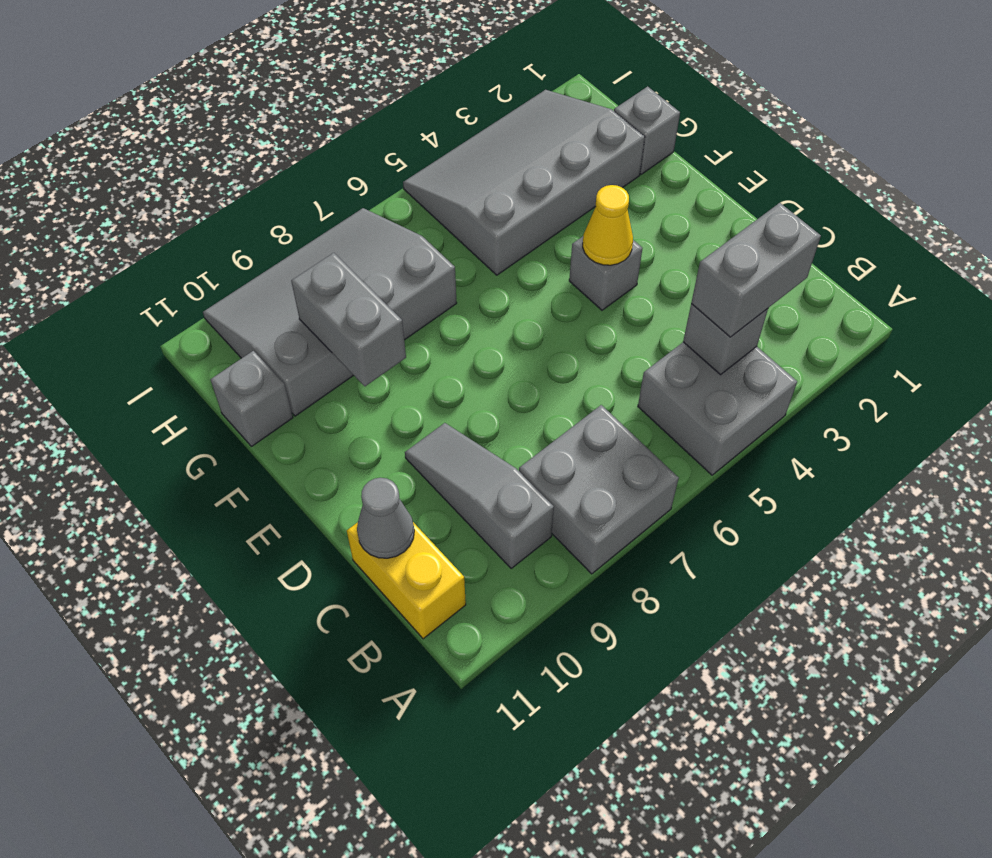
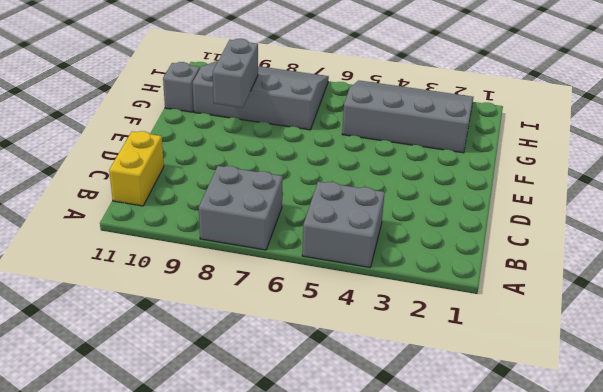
none -> grey 1x3 slope [405,423,554,568]
none -> grey 1x1 brick [569,237,642,310]
none -> grey 1x1 brick [614,86,680,174]

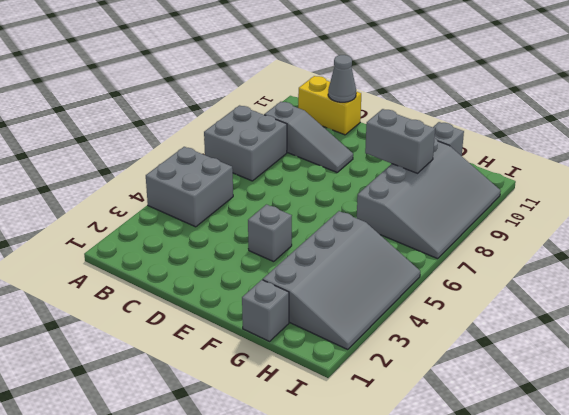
none -> grey 1x1 brick [683,304,768,375]
none -> yellow 1x1 cone [583,185,633,265]
none -> grey 1x2 brick [691,203,821,337]

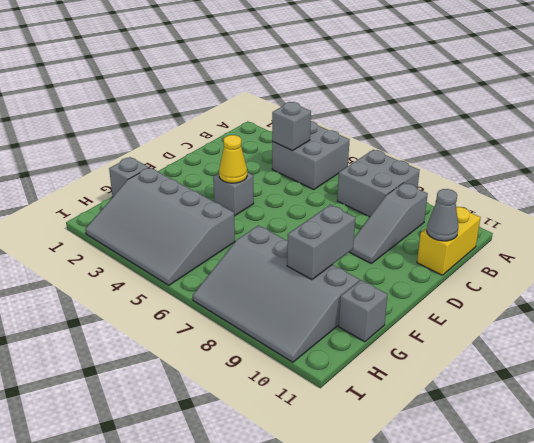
none -> grey 1x2 brick [691,203,821,337]

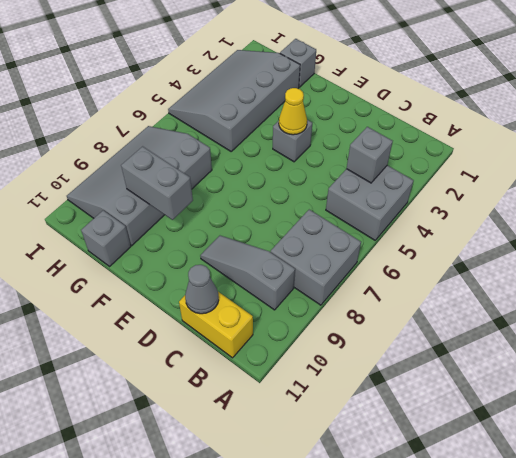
none -> grey 1x2 brick [691,203,821,337]

